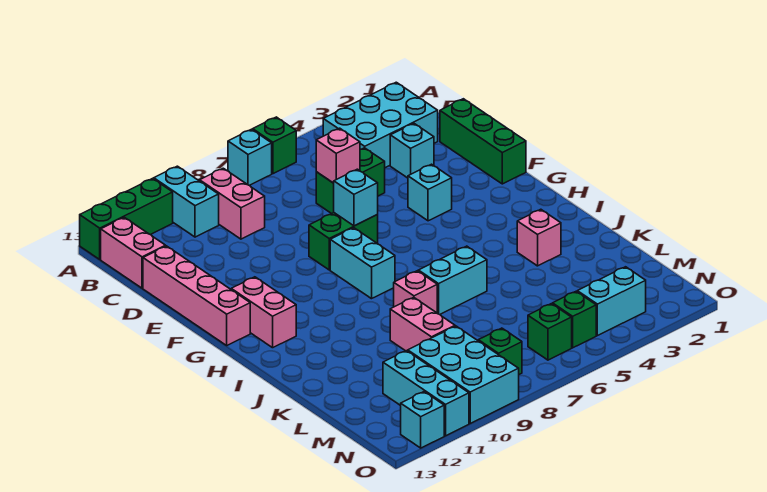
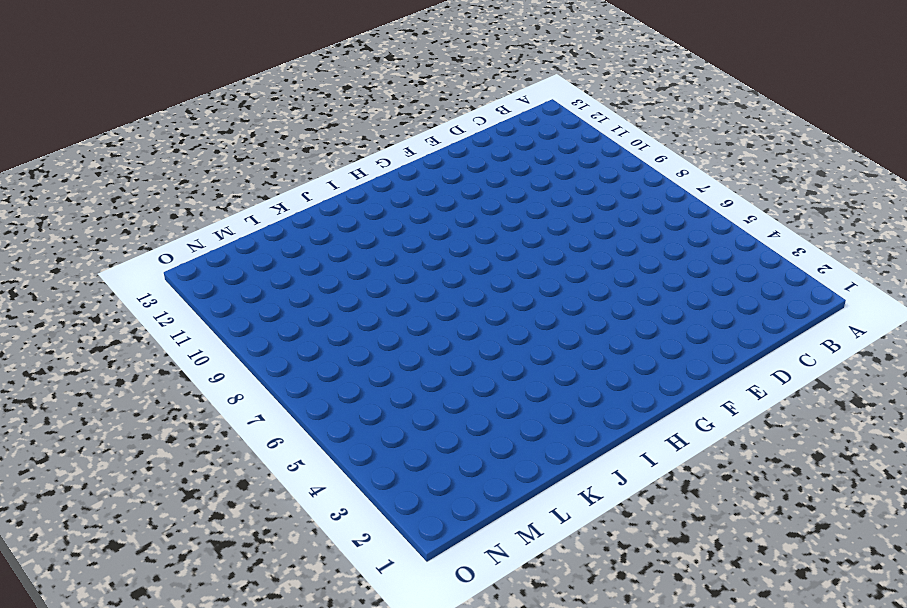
none -> green 1x1 brick [253,117,296,174]
none -> cyan 1x1 brick [228,129,272,185]
none -> cyan 1x2 brick [154,166,219,237]

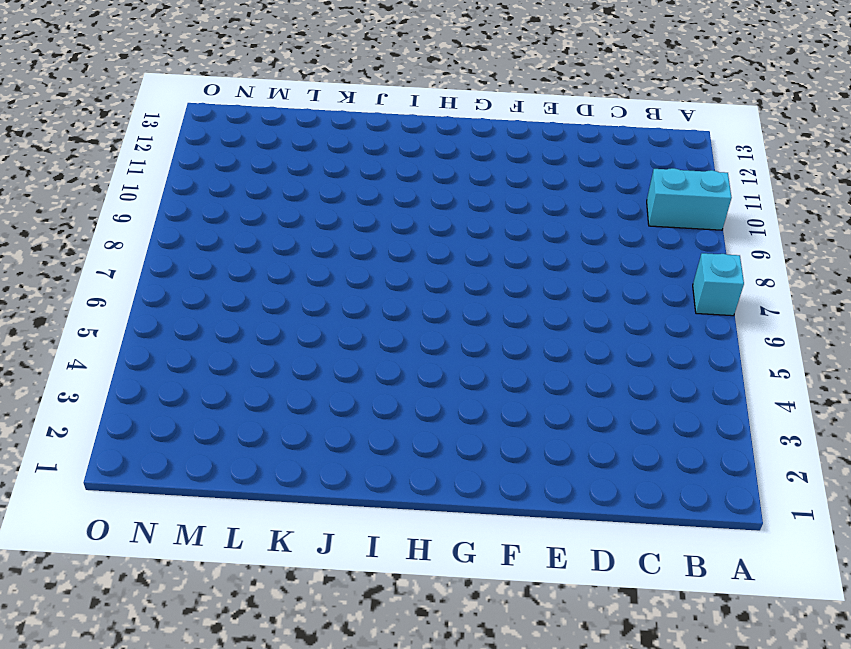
none -> green 1x1 brick [253,117,296,174]
none -> green 1x3 brick [80,179,173,259]
none -> cyan 2x3 brick [323,82,438,168]

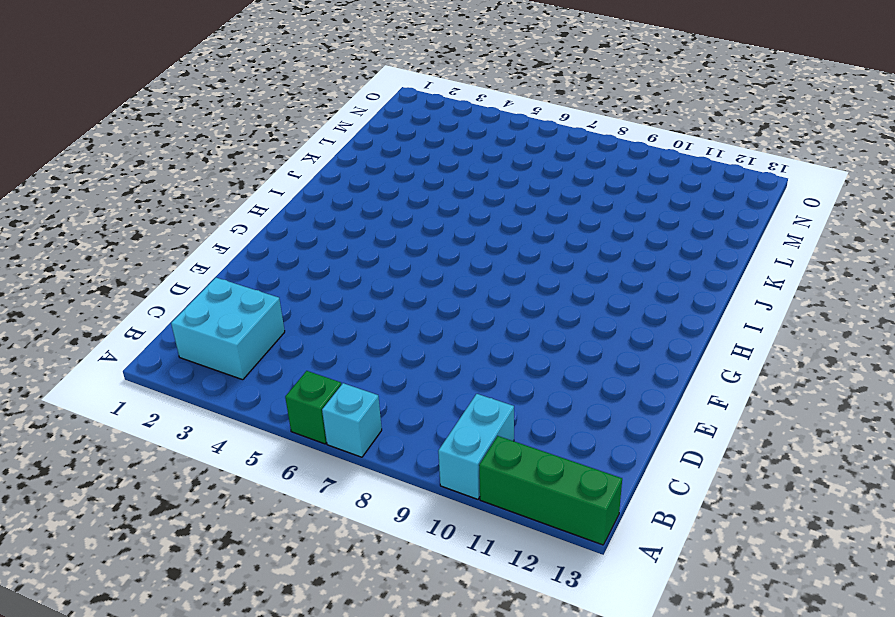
cyan 2x2 brick [171,278,285,380] -> cyan 2x3 brick [323,82,438,168]
none -> pink 1x2 brick [200,168,265,239]
none -> pink 1x2 brick [101,217,166,288]
none -> green 1x3 brick [440,99,526,184]

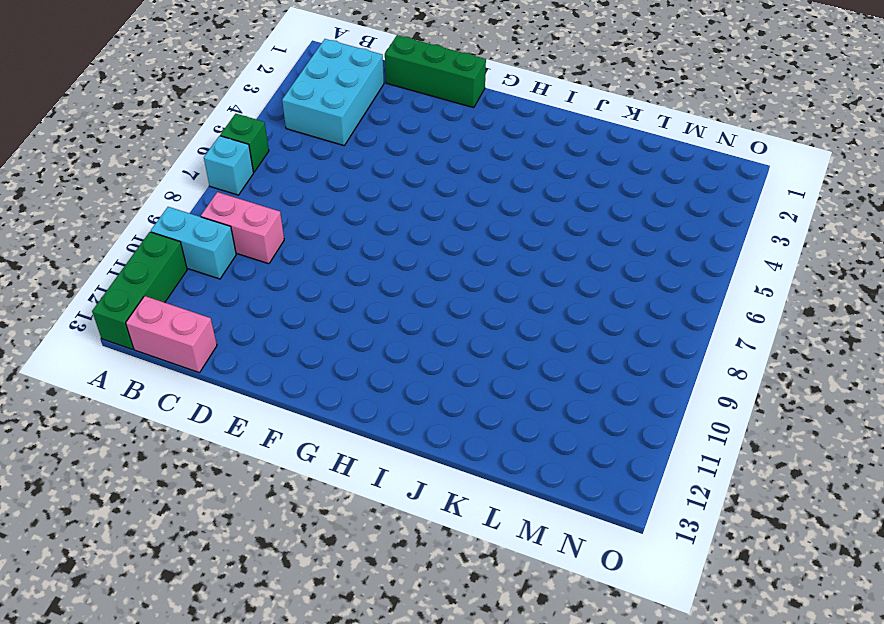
none -> cyan 1x1 brick [390,123,434,178]
none -> green 1x2 brick [316,148,385,214]
none -> pink 1x4 brick [143,246,250,345]

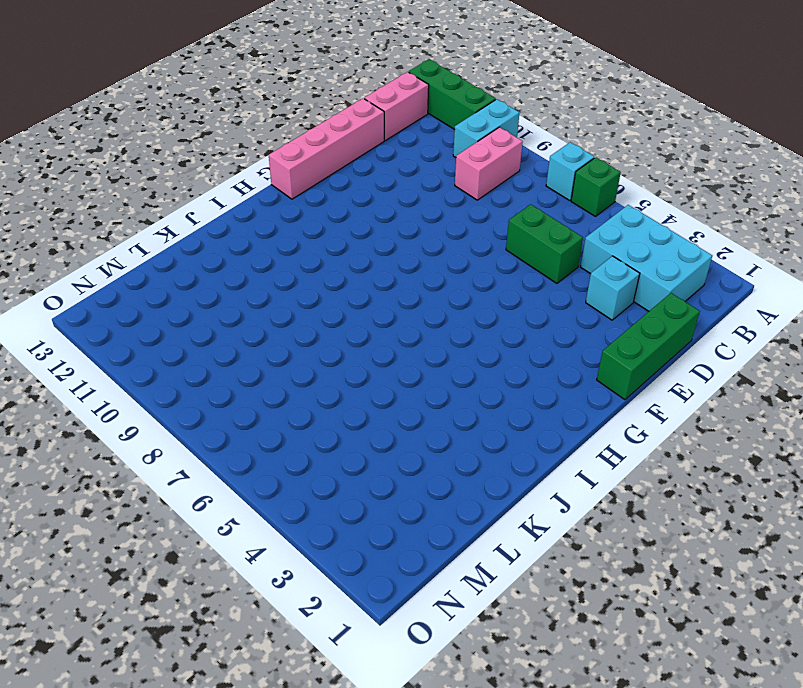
none -> cyan 1x1 brick [408,164,452,221]
none -> green 1x2 brick [309,213,378,270]
none -> cyan 1x2 brick [330,228,395,299]

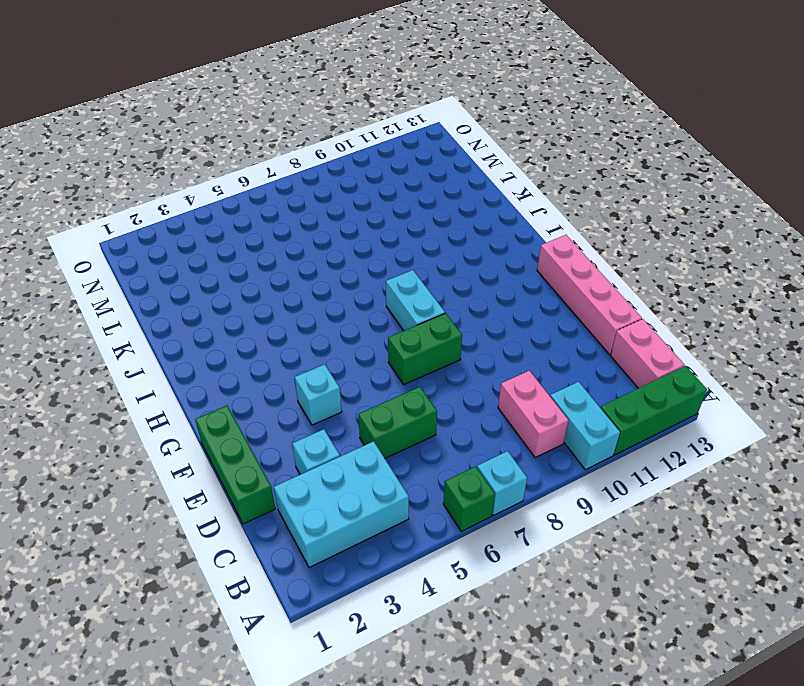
none -> pink 1x2 brick [231,277,296,348]
none -> pink 1x1 brick [517,209,561,266]
none -> cyan 1x2 brick [418,246,487,315]

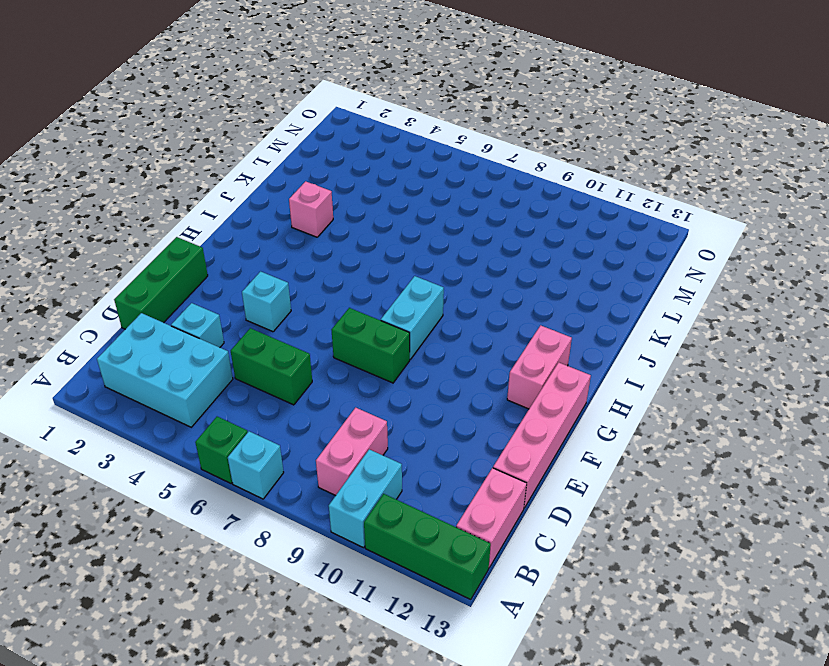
none -> cyan 1x2 brick [418,246,487,315]
none -> pink 1x1 brick [394,271,437,313]
none -> pink 1x2 brick [390,297,455,351]

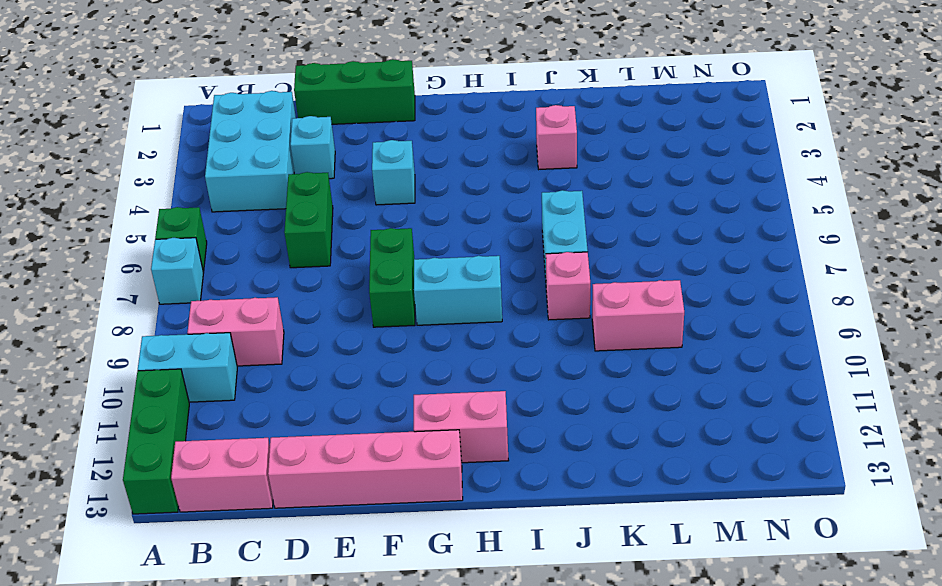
none -> cyan 2x3 brick [408,326,519,423]
none -> cyan 1x3 brick [383,351,469,436]
none -> cyan 1x2 brick [577,267,646,336]

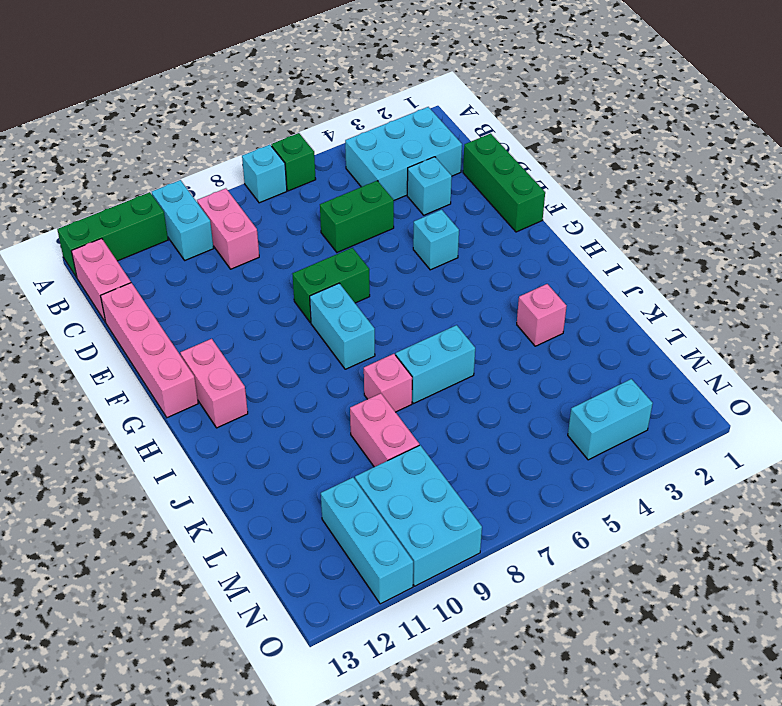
none -> green 1x1 brick [553,291,596,348]
none -> green 1x1 brick [528,304,572,360]
none -> green 1x1 brick [478,328,522,374]

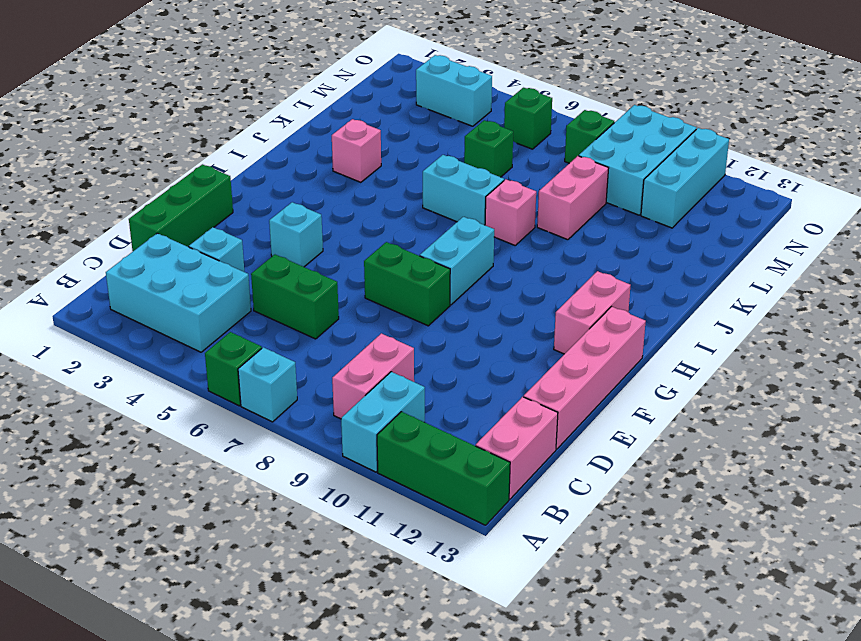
green 1x1 brick [464,120,513,177] -> green 1x1 brick moved to [553,291,596,348]
none -> cyan 1x1 brick [401,392,444,448]
none -> pink 1x1 brick [316,128,360,183]
none -> cyan 1x1 brick [334,169,378,226]

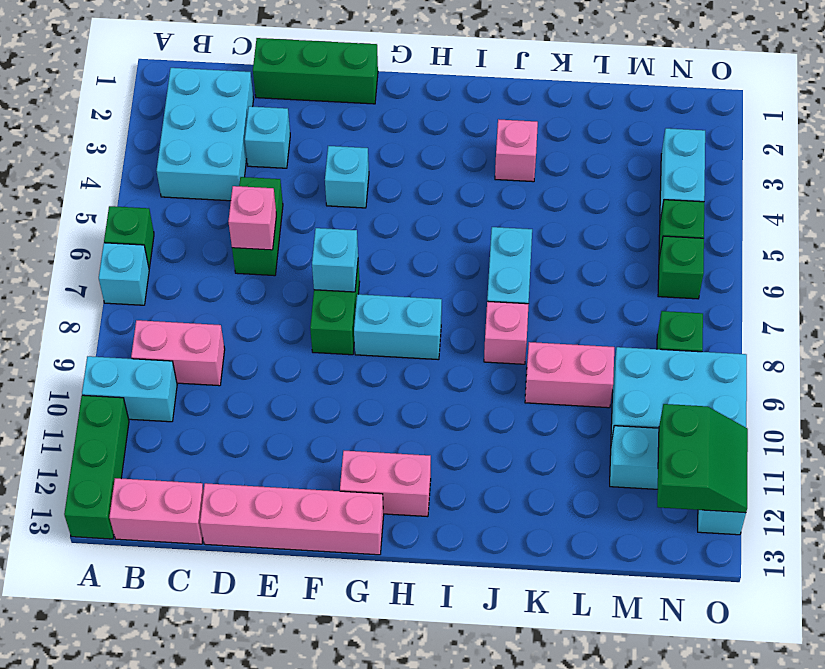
green 2x2 slope [657,404,748,513] -> none

